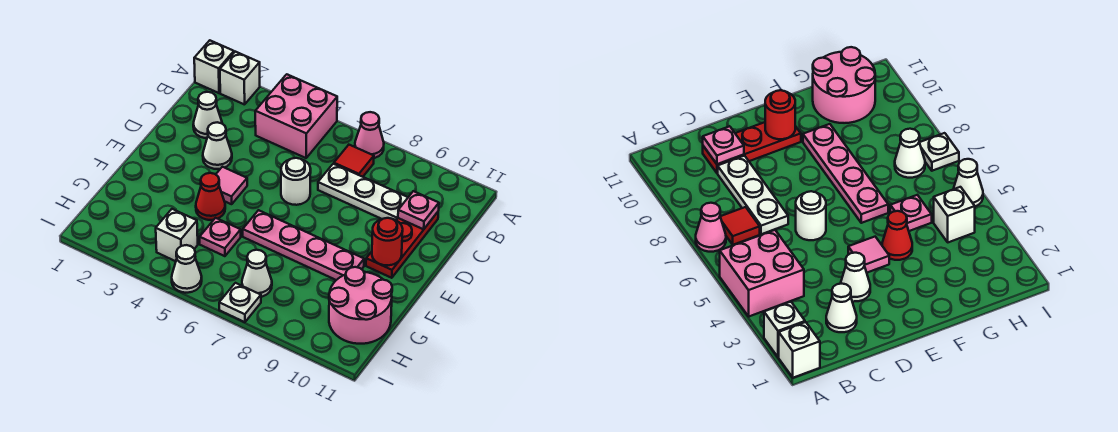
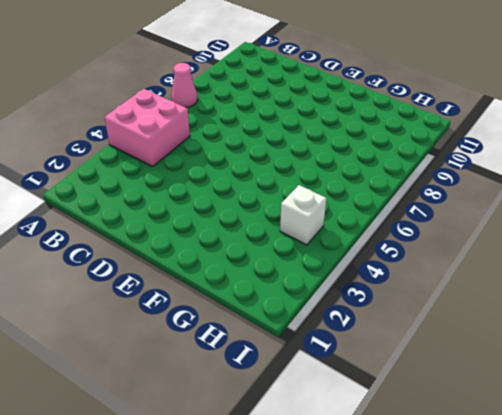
none -> white 1x1 brick [194,40,234,93]
none -> white 1x1 brick [220,52,260,105]
none -> red 1x1 tile [334,145,374,177]

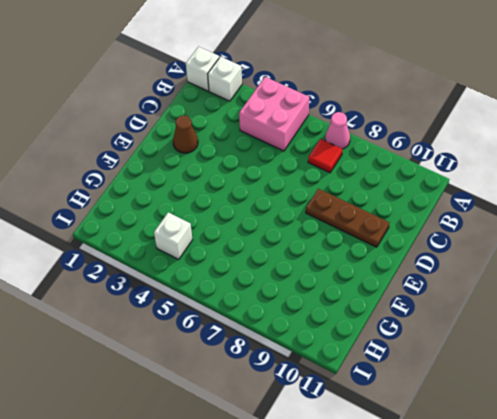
brown 1x1 cone [173,115,198,153] -> none
brown 1x3 plate [306,189,389,247] -> red 1x3 plate [366,212,438,278]
none -> white 1x1 cone [193,92,222,138]
none -> white 1x3 plate [318,164,408,220]
none -> white 1x1 cone [203,122,232,169]

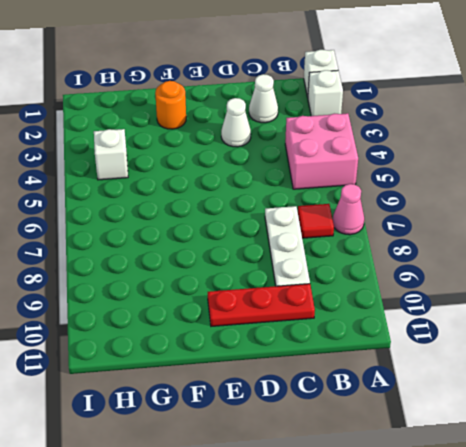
orange 1x1 round brick [155,81,186,129] -> none
none -> white 1x1 round brick [281,158,311,205]
none -> pink 1x1 tile [216,167,247,204]
none -> red 1x1 cone [196,173,225,220]

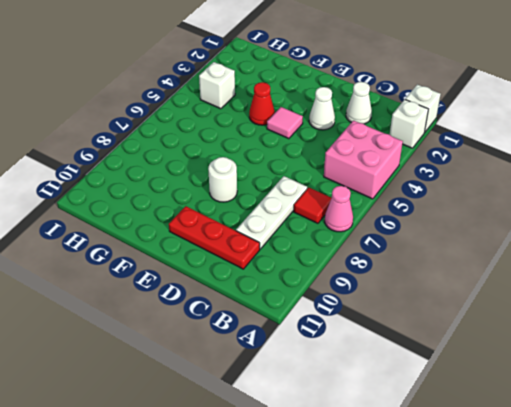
white 1x1 round brick [208,157,237,202] -> white 1x1 round brick moved to [281,158,311,205]
none -> pink 1x4 plate [243,210,364,280]
none -> pink 1x1 plate [200,218,241,256]
none -> pink 2x2 round brick [329,267,392,344]

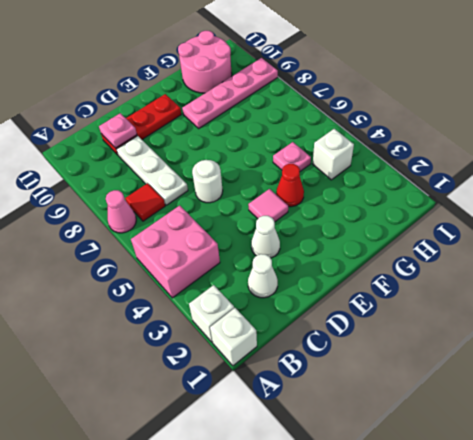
pink 1x4 plate [182,58,278,128] -> pink 1x4 plate turned to [243,210,364,280]
none -> white 1x1 cone [242,250,272,297]
none -> white 1x1 cone [172,245,202,293]
none -> white 1x1 plate [219,283,261,322]

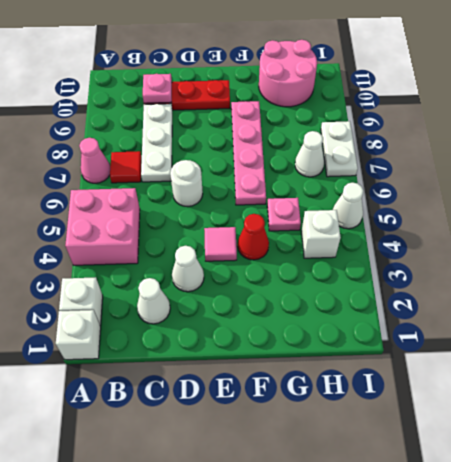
white 1x2 plate [321,121,358,177] -> white 1x1 plate [219,283,261,322]
none -> red 1x1 round brick [372,218,403,265]

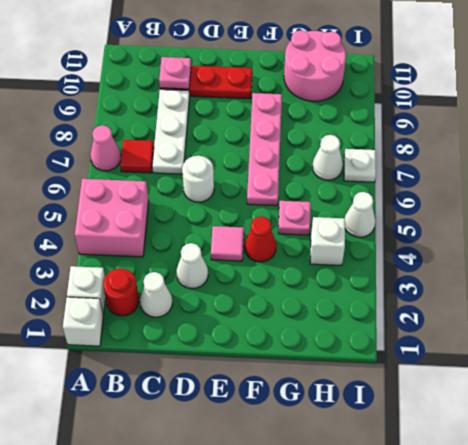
red 1x1 round brick [103,269,139,316] -> red 1x1 round brick moved to [372,218,403,265]

